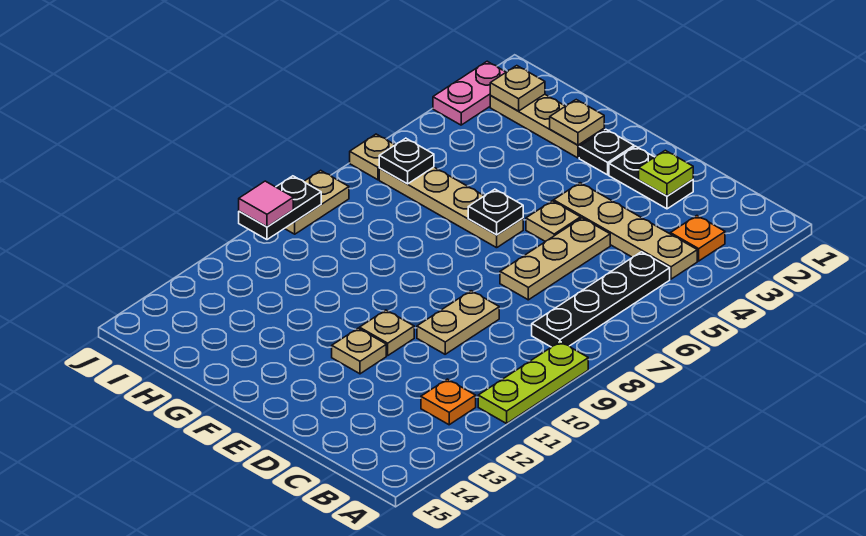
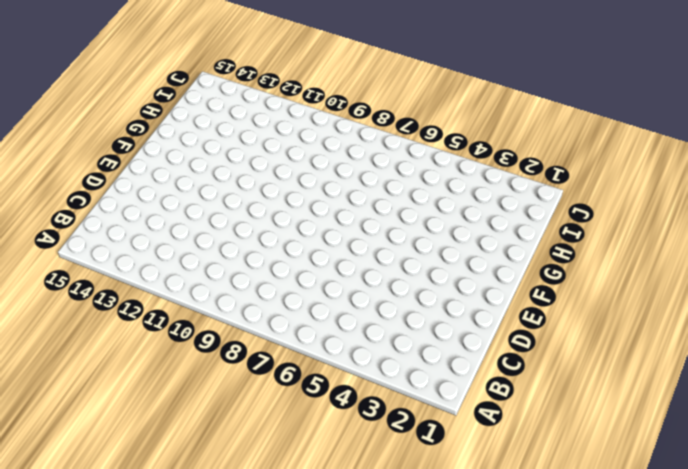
none -> lime 1x3 plate [478,342,588,424]
none -> orange 1x1 plate [670,216,725,261]
none -> tan 1x4 plate [554,183,697,279]

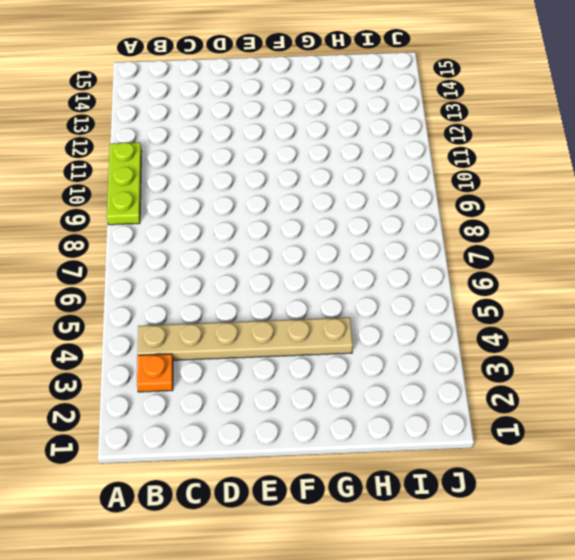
tan 1x6 plate [138,318,353,360] -> tan 1x4 plate [554,183,697,279]
none -> black 1x4 plate [532,252,670,347]
none -> orange 1x1 plate [421,379,476,425]
none -> black 1x2 plate [609,146,693,209]

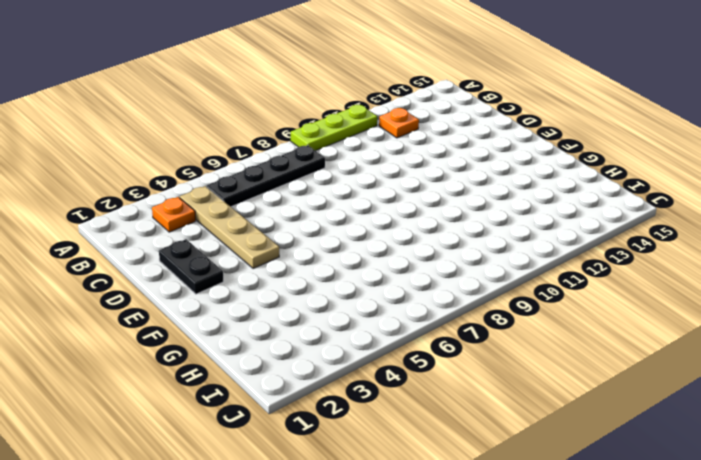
none -> tan 1x3 plate [500,218,610,300]
none -> tan 1x2 plate [417,291,499,354]
none -> tan 1x1 plate [526,201,581,242]

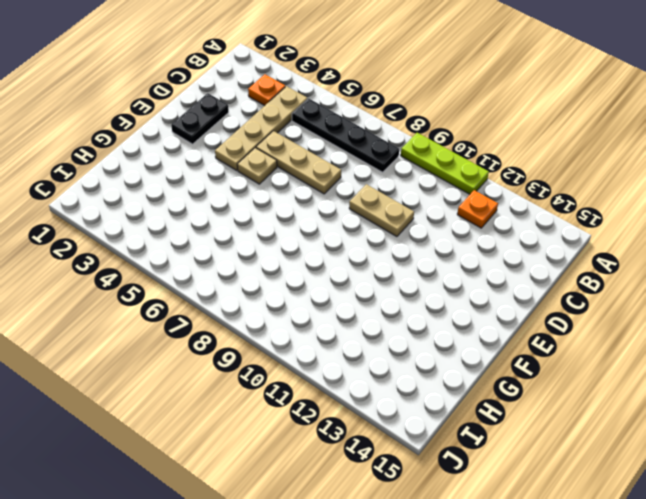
none -> tan 1x1 plate [360,310,414,355]
none -> tan 1x1 plate [332,328,386,374]
none -> black 1x1 plate [579,129,634,175]

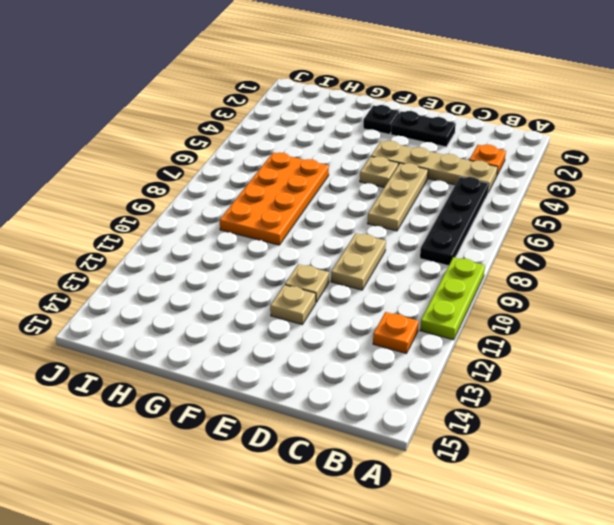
orange 2x4 plate [220,153,329,245] -> tan 1x4 plate [379,167,523,248]
none -> tan 1x3 plate [490,94,604,158]
none -> pink 1x2 plate [433,61,506,125]
none -> tan 1x1 plate [350,134,395,180]

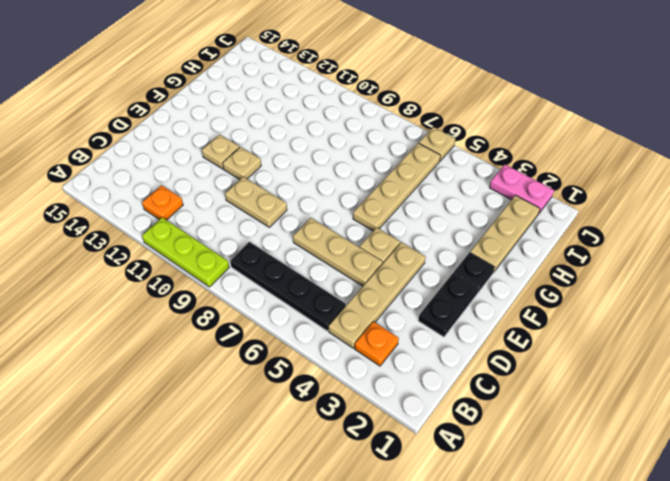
none -> tan 1x2 plate [285,170,349,234]
none -> lime 1x1 plate [639,150,693,196]
none -> black 1x1 plate [468,189,523,235]

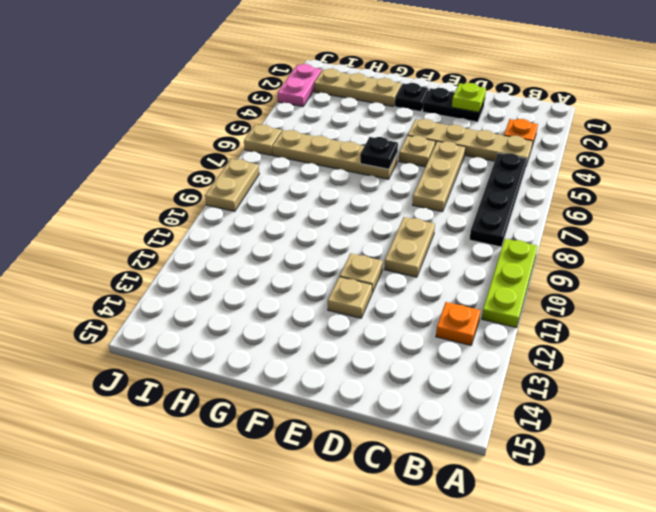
none -> tan 1x1 plate [550,100,604,145]
none -> tan 1x1 plate [490,66,545,111]
none -> black 1x1 plate [379,138,434,184]

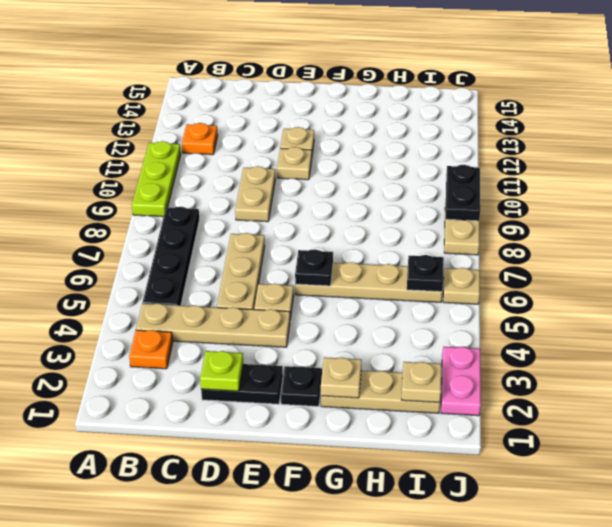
none -> pink 1x1 tile [239,181,293,227]

